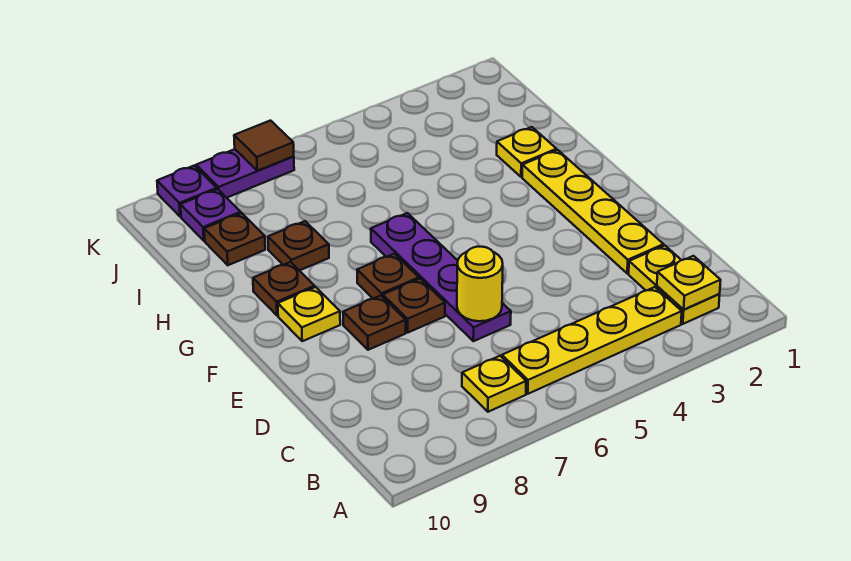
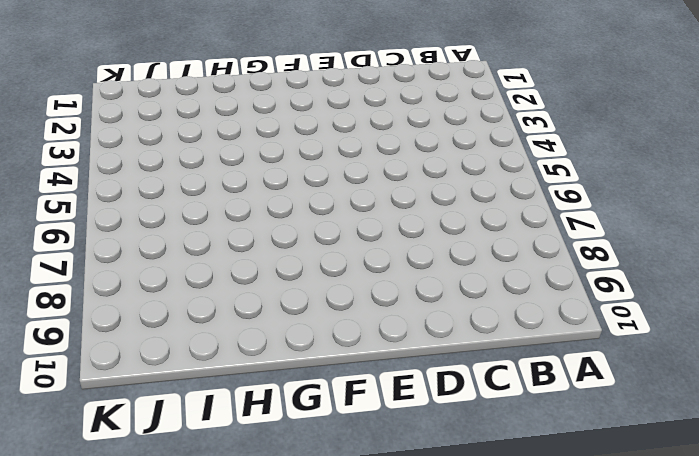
none -> yellow 1x2 plate [629,246,720,324]
none -> yellow 1x4 plate [502,287,682,394]
none -> yellow 1x1 plate [462,356,526,412]

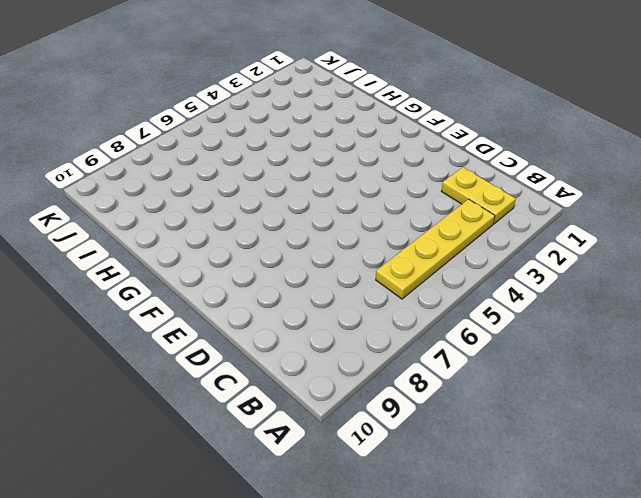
none -> yellow 1x1 plate [462,356,526,412]
none -> yellow 1x4 plate [522,150,664,273]
none -> purple 1x4 plate [371,213,511,341]

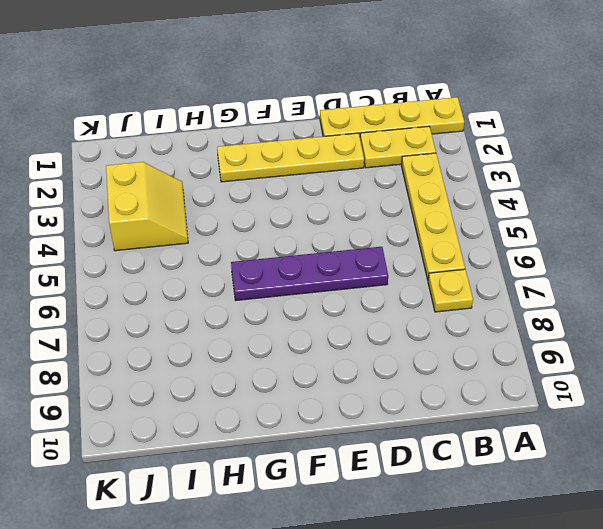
yellow 1x4 plate [320,97,464,137] -> none
yellow 2x2 slope [106,162,188,251] -> none
none -> brown 1x1 plate [383,279,445,332]
none -> brown 1x1 plate [343,296,406,350]
none -> brown 1x1 plate [357,254,419,299]

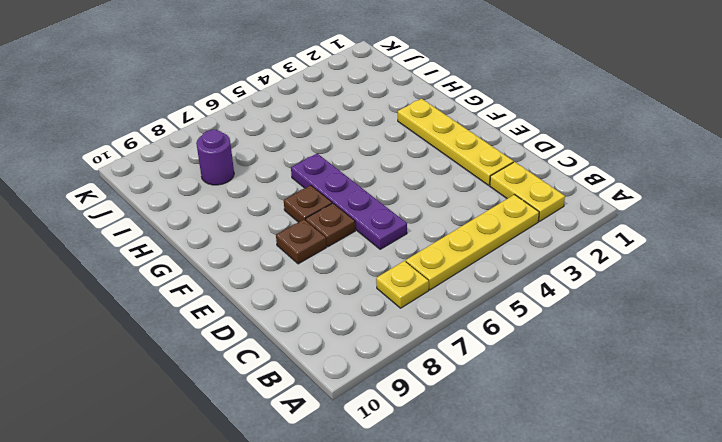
purple 1x1 round brick [196,130,234,185] -> none
none -> yellow 1x1 plate [278,287,340,341]
none -> brown 1x1 plate [253,262,315,316]
none -> yellow 1x1 plate [497,127,556,177]

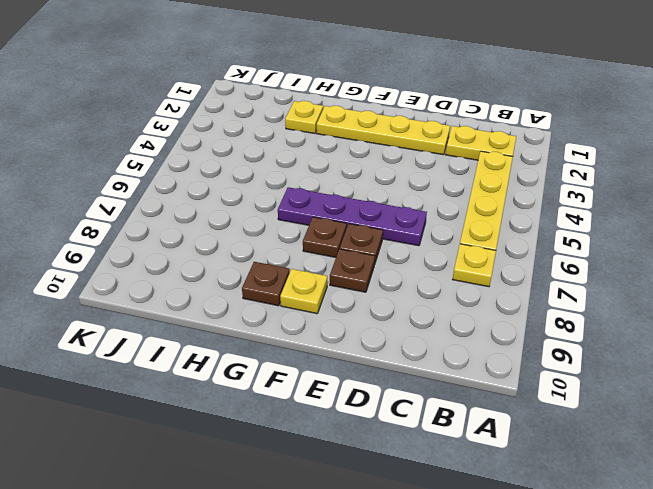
none -> brown 1x1 plate [268,221,329,271]
none -> brown 1x1 plate [204,213,265,265]
none -> purple 1x1 plate [181,189,241,241]

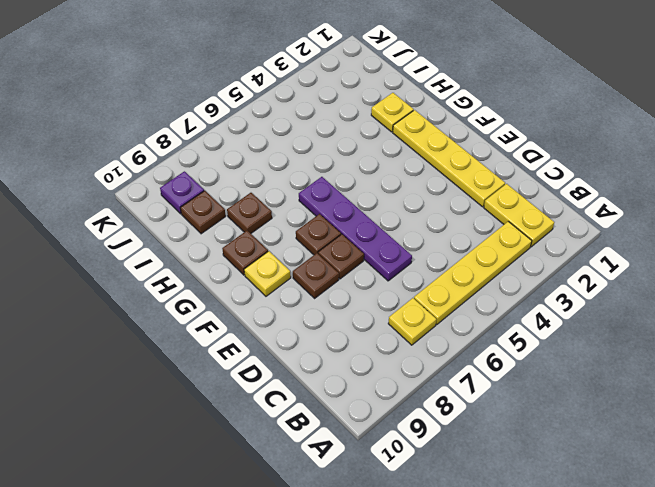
none -> purple 1x2 plate [196,149,294,198]
none -> purple 1x1 plate [157,166,217,217]
none -> yellow 1x1 plate [657,256,721,309]

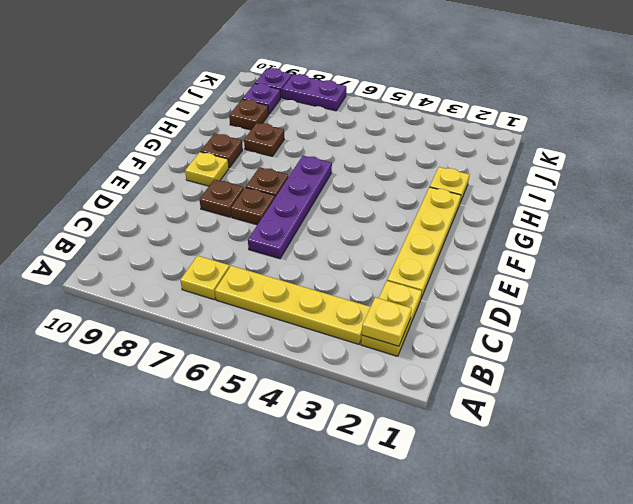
none -> yellow 1x1 round brick [457,247,503,321]
none -> brown 1x1 tile [234,121,294,171]

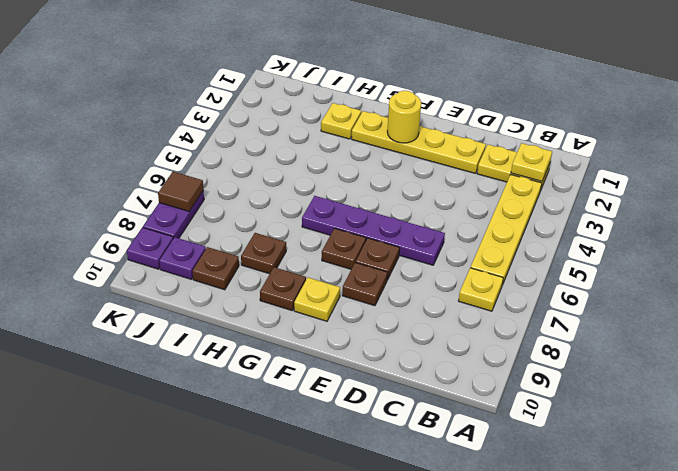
yellow 1x1 round brick [387,91,421,143] -> yellow 1x1 round brick moved to [457,247,503,321]

